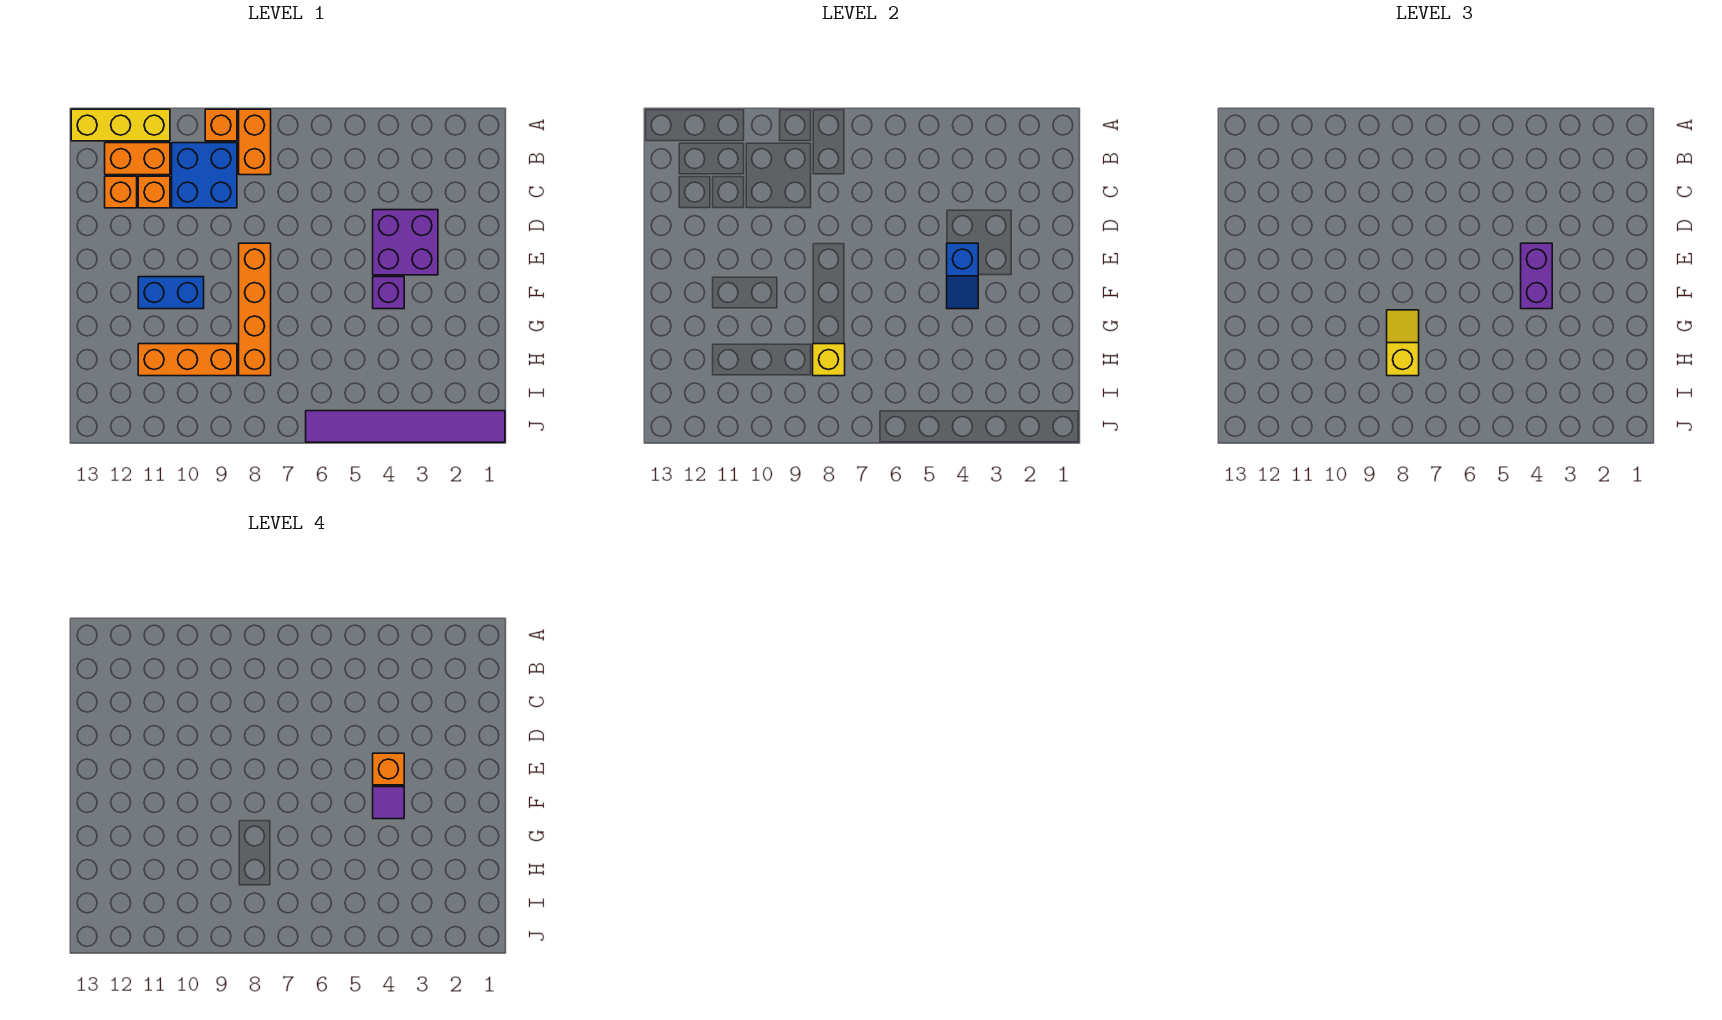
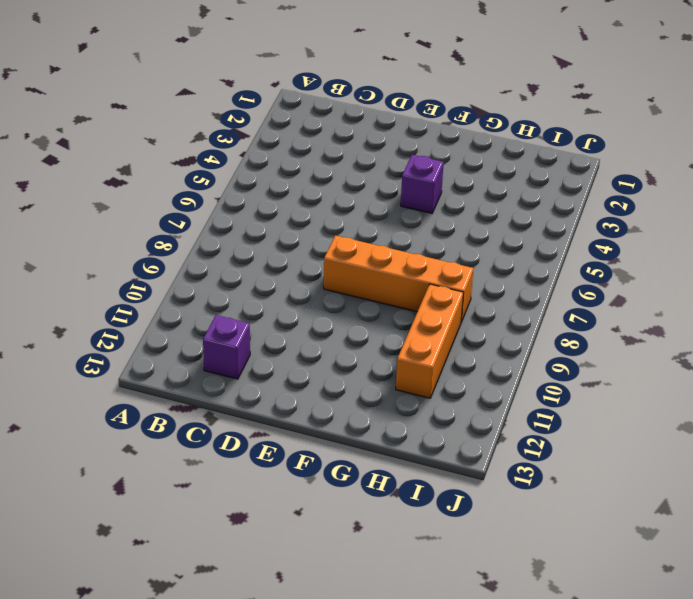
purple 1x1 brick [203,315,250,379] -> orange 1x1 brick [105,176,137,208]
none -> orange 1x2 brick [239,109,271,175]
none -> orange 1x1 brick [205,109,237,141]
none -> yellow 1x3 brick [71,109,170,141]

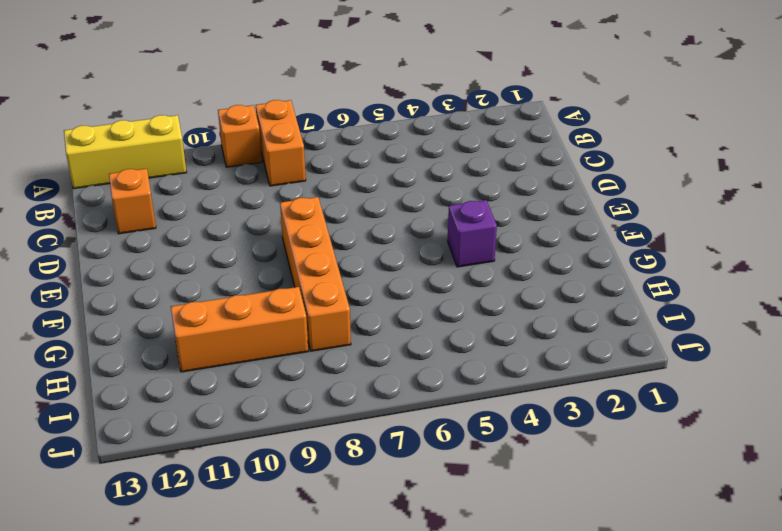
none -> blue 2x2 brick [172,143,237,208]
none -> orange 1x2 brick [105,143,170,175]
none -> orange 1x1 brick [138,176,170,208]

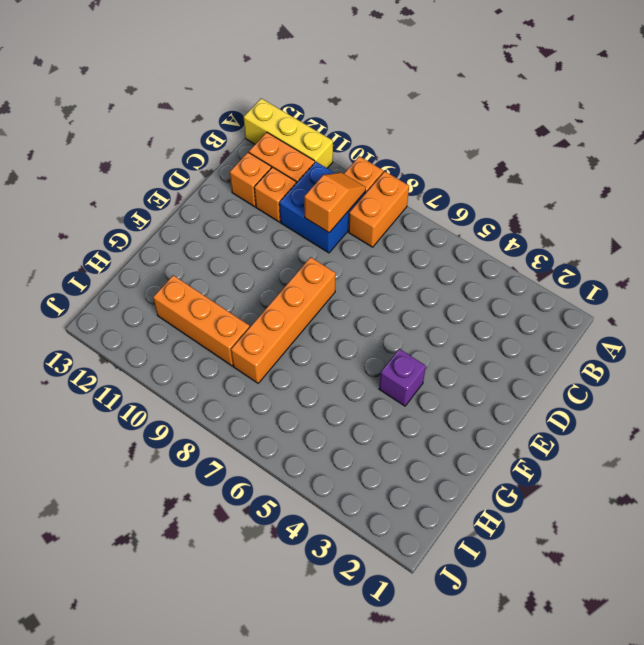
orange 1x2 slope [304,173,366,233] -> none
none -> purple 2x2 brick [373,210,438,275]
none -> blue 1x2 brick [138,277,204,309]
none -> purple 1x6 tile [306,411,505,442]

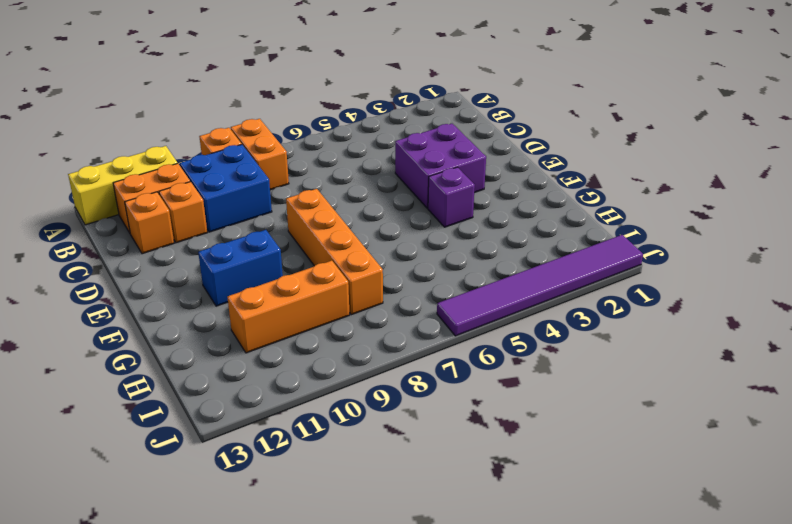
none -> blue 1x2 slope [947,243,978,309]
none -> yellow 1x1 brick [813,344,845,376]
none -> purple 1x2 brick [1521,243,1552,309]

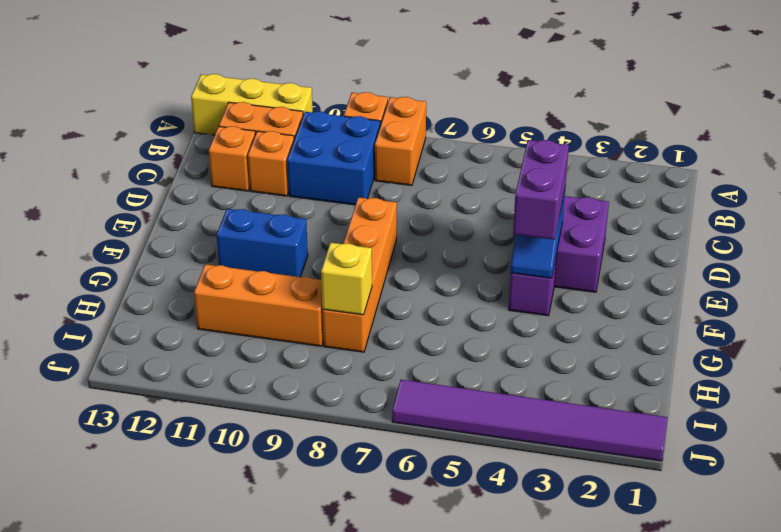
none -> yellow 1x2 slope [1387,310,1419,376]
none -> orange 1x1 brick [373,753,404,785]
none -> purple 1x1 tile [373,787,404,819]

